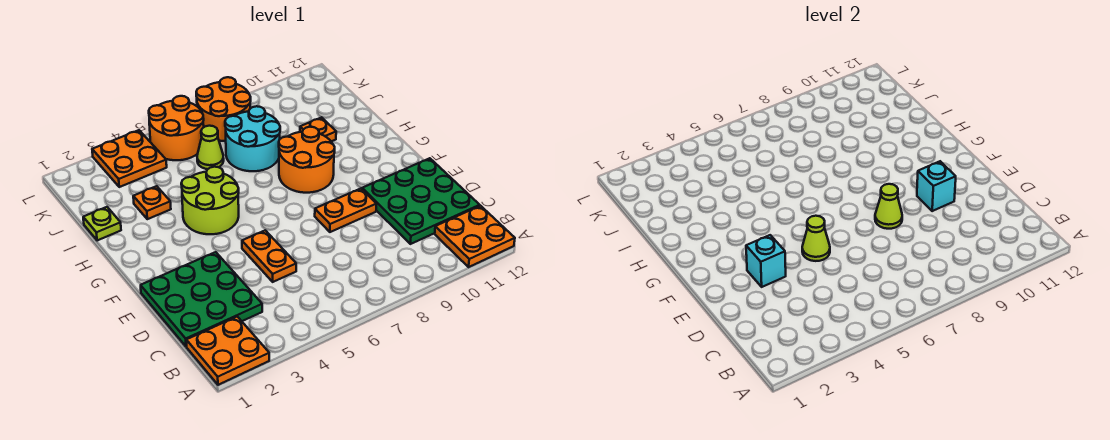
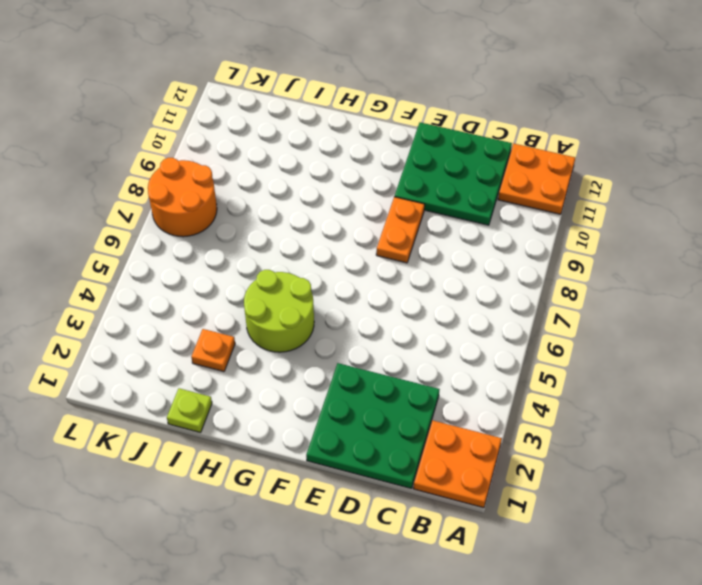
none -> orange 1x2 plate [242,230,296,282]
none -> orange 2x2 round brick [279,127,335,193]
none -> cyan 2x2 round brick [225,106,280,171]

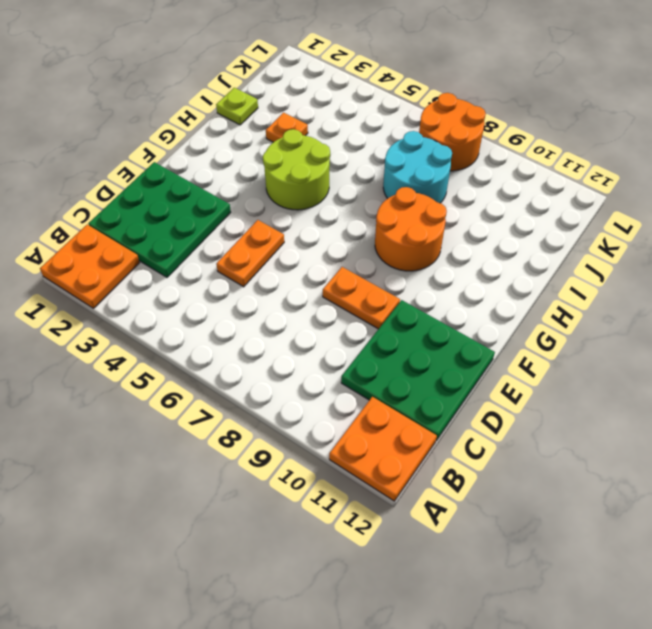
none -> orange 1x1 plate [300,117,336,141]
none -> lime 1x1 cone [197,126,224,169]
none -> orange 2x2 plate [92,130,167,187]

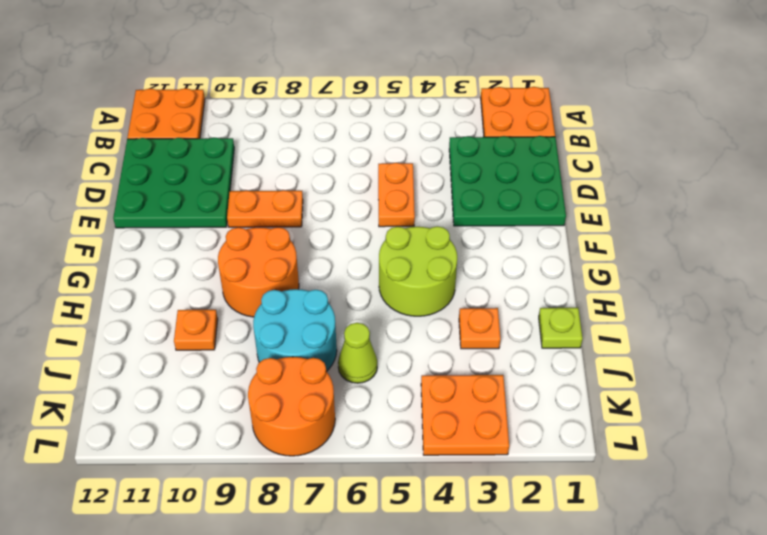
none -> orange 2x2 round brick [149,96,204,160]
none -> cyan 1x1 brick [746,235,786,287]
none -> lime 1x1 cone [802,216,830,261]

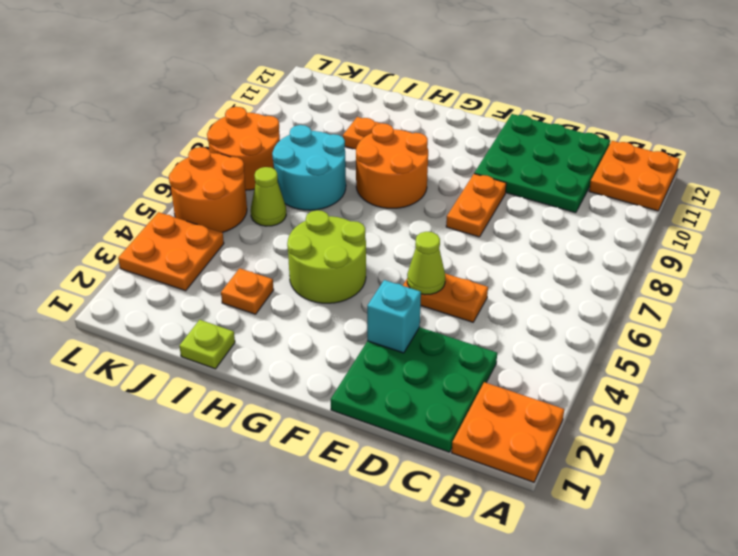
none -> lime 1x1 cone [875,184,902,229]
none -> cyan 1x1 brick [917,161,956,211]

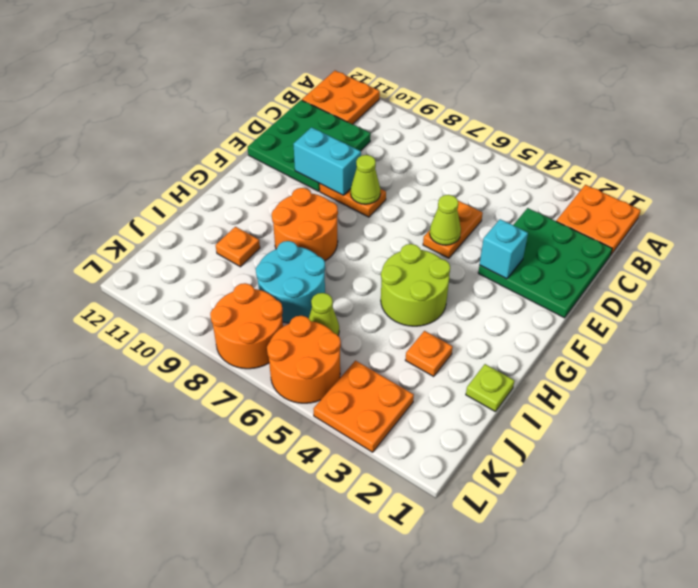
cyan 1x2 brick [294,127,361,195] -> cyan 1x1 brick [917,161,956,211]

